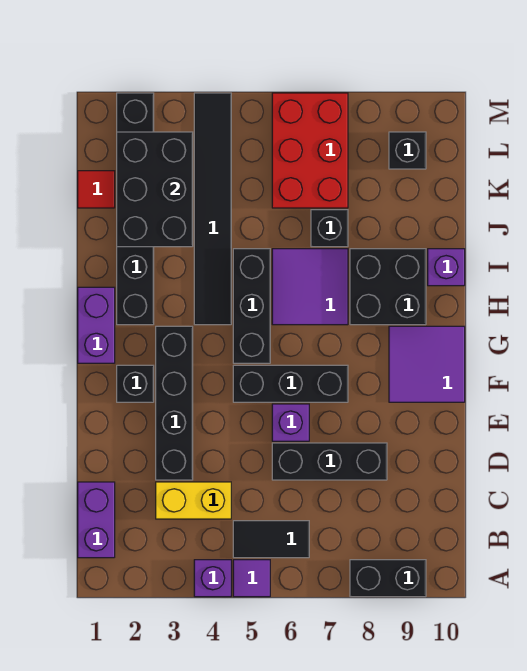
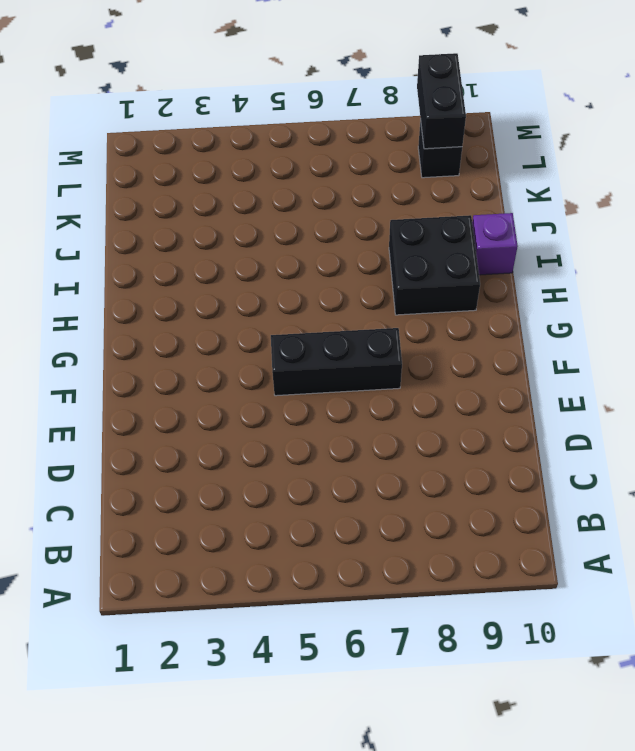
black 1x2 brick [417,53,466,149] -> black 1x2 brick turned to [350,560,426,597]
none -> purple 1x1 brick [194,560,231,597]
none -> purple 1x1 tile [233,560,270,597]
none -> purple 1x2 brick [78,482,115,558]

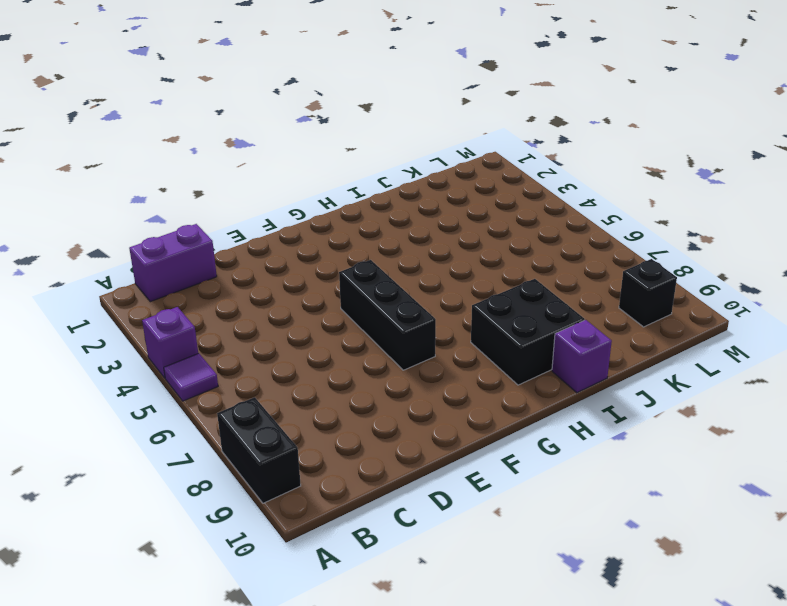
none -> black 1x2 tile [233,521,309,558]
none -> yellow 1x2 brick [156,482,231,519]
none -> black 1x4 brick [156,326,193,480]

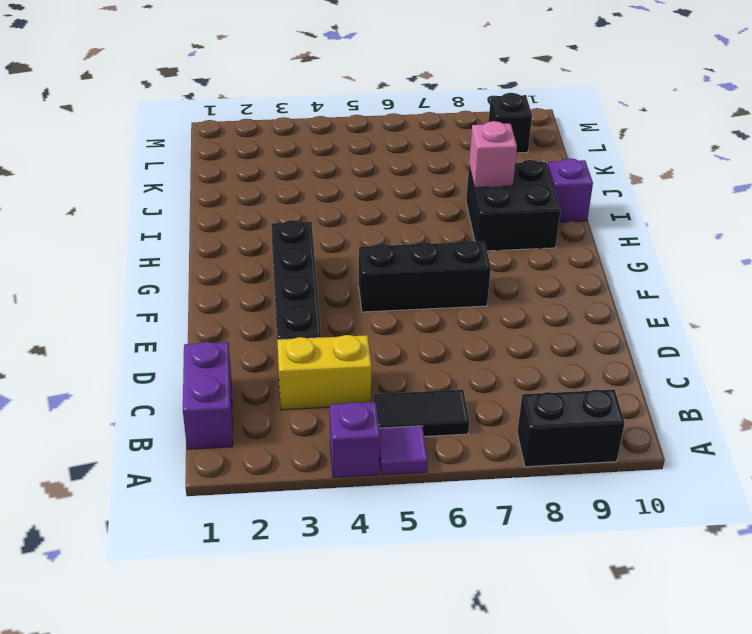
pink 1x1 brick [469,121,517,188] -> none
none -> black 1x3 brick [272,443,387,480]
none -> purple 1x1 brick [272,404,309,441]
none -> black 1x1 brick [117,365,154,402]

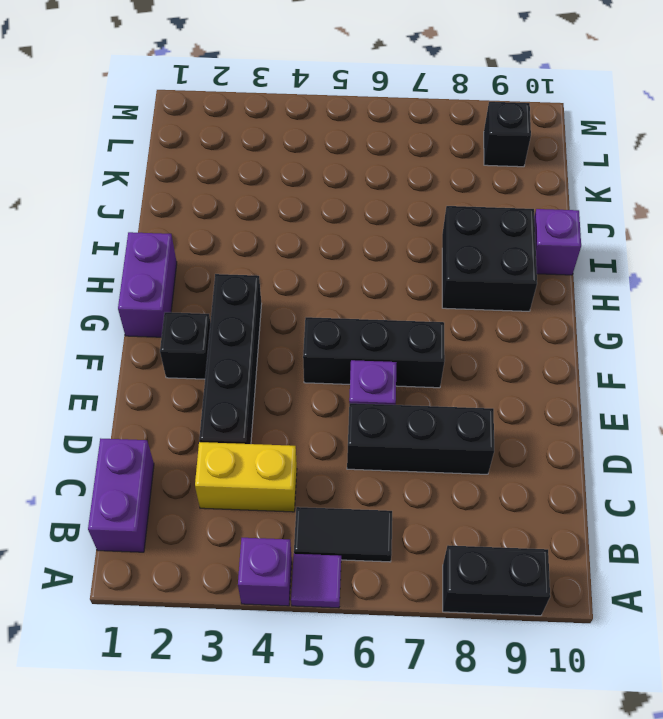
none -> purple 2x2 tile [389,326,465,402]
none -> black 1x3 brick [233,249,270,363]
none -> black 1x6 brick [117,93,154,325]

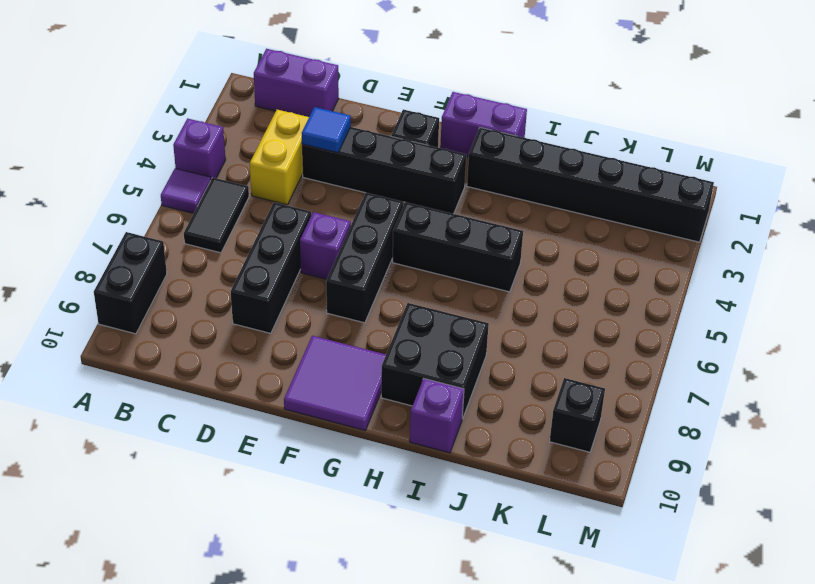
blue 1x1 tile [302,107,351,153] -> none
none -> black 1x6 tile [194,93,231,325]
none -> purple 2x2 tile [272,249,348,325]
none -> black 1x1 brick [311,210,348,247]

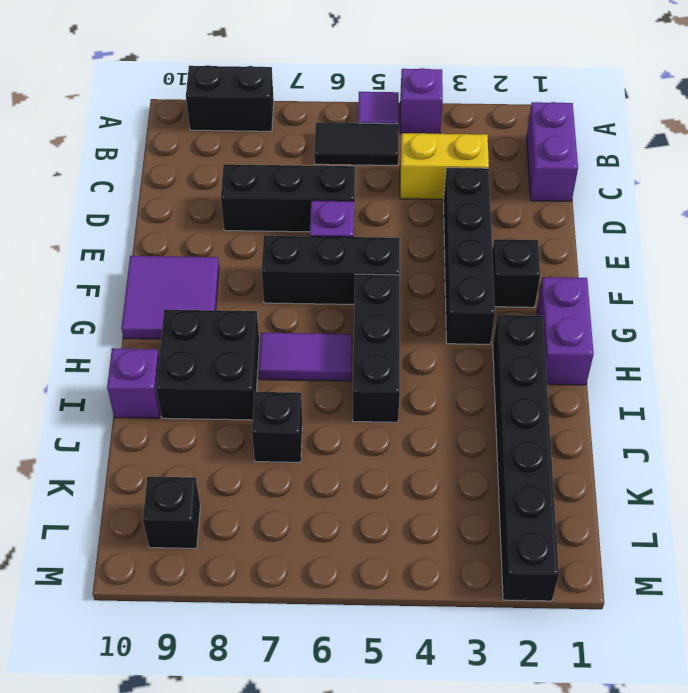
purple 1x2 tile [259,333,352,381] -> purple 2x2 tile [272,249,348,325]
none -> black 1x6 tile [194,93,231,325]
none -> red 1x1 tile [78,171,115,208]
none -> red 2x3 brick [272,93,348,208]

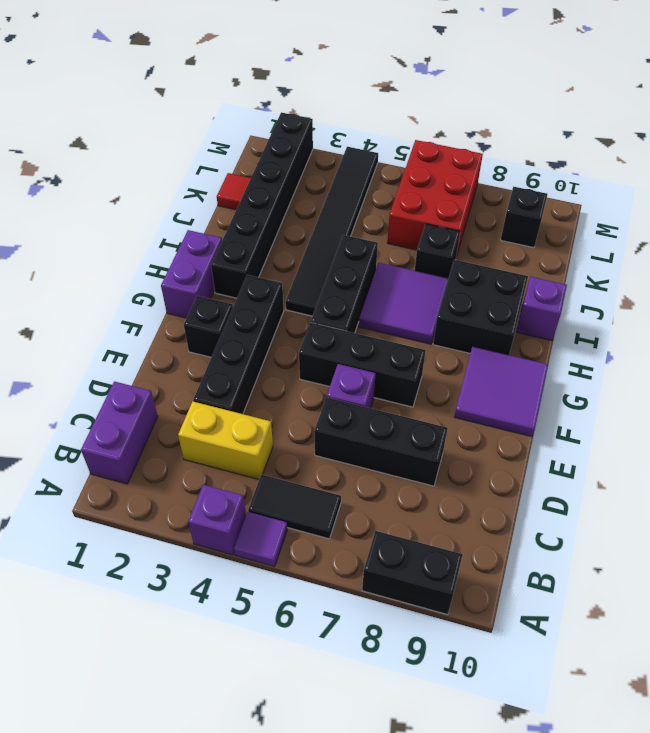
none -> black 2x3 brick [117,132,193,247]

